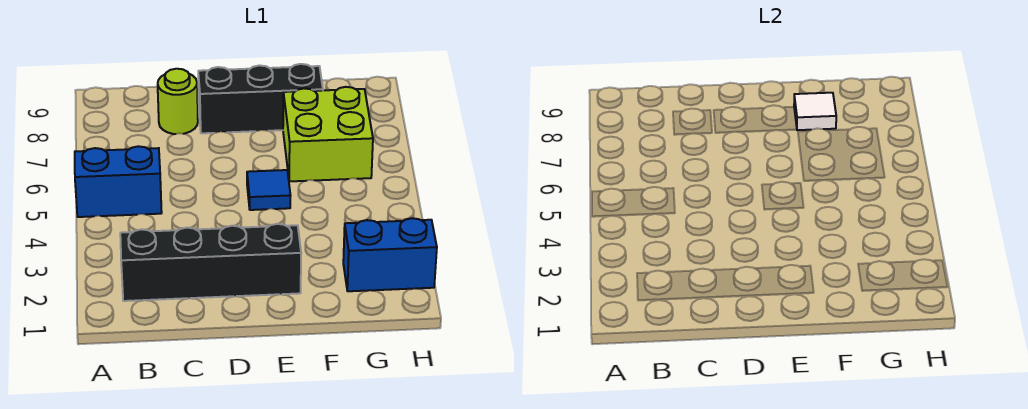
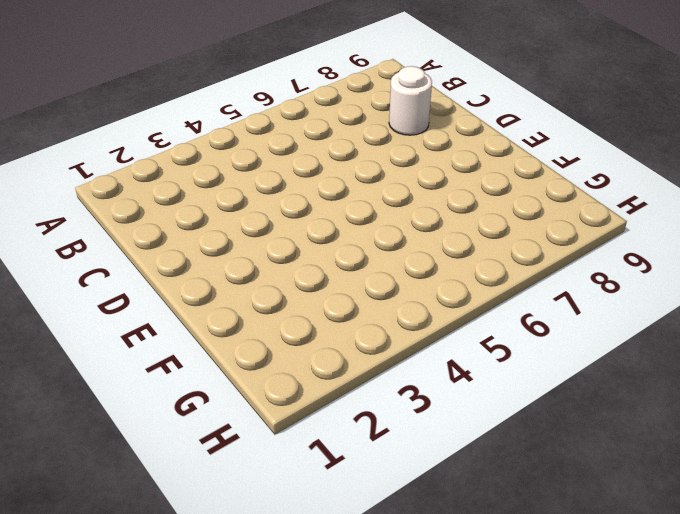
white 1x1 round brick [389,66,432,135] -> lime 1x1 round brick [158,69,198,134]
none -> blue 1x2 brick [75,146,162,217]
none -> black 1x4 brick [120,224,301,301]

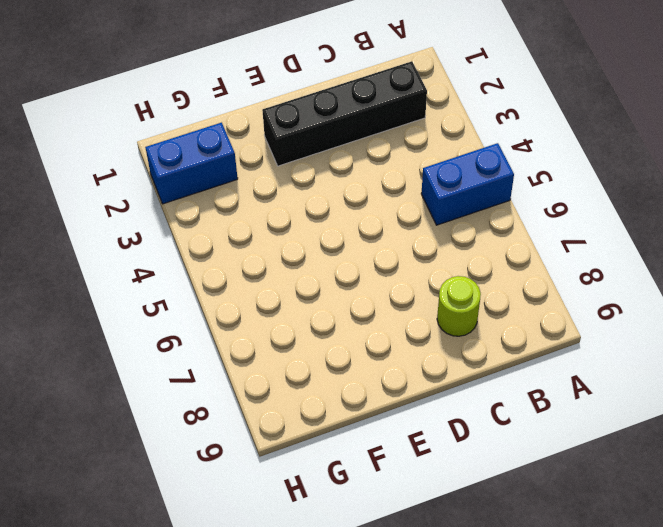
none -> black 1x3 brick [198,64,323,133]
none -> blue 1x1 tile [247,170,291,210]

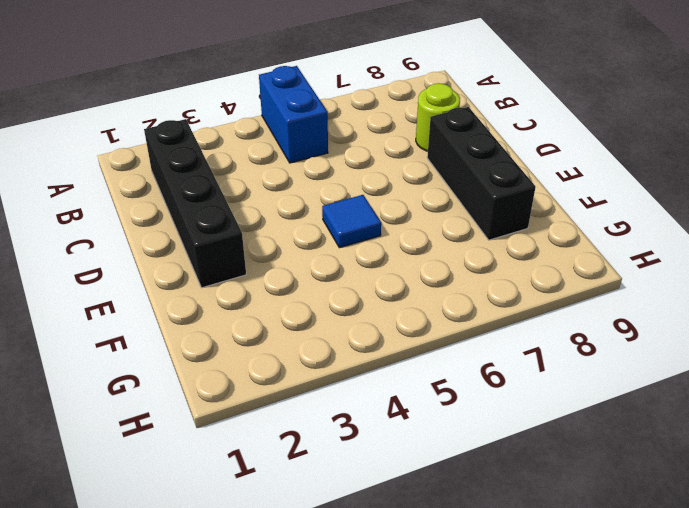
none -> lime 2x2 brick [283,87,373,181]
none -> blue 1x2 brick [343,218,437,291]

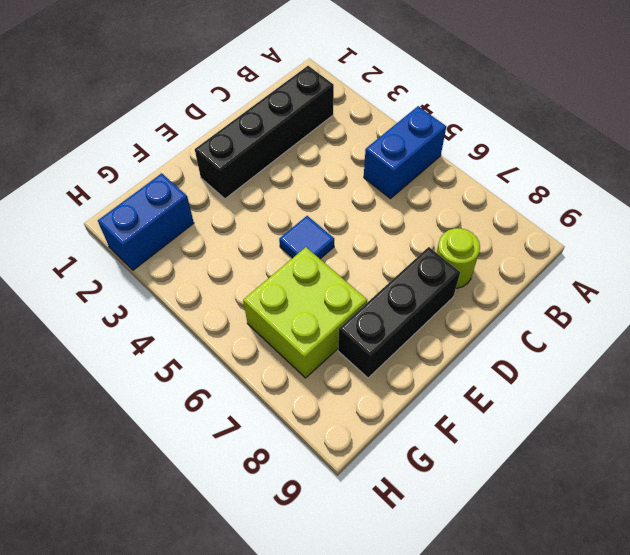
none -> white 1x1 tile [794,93,836,130]

